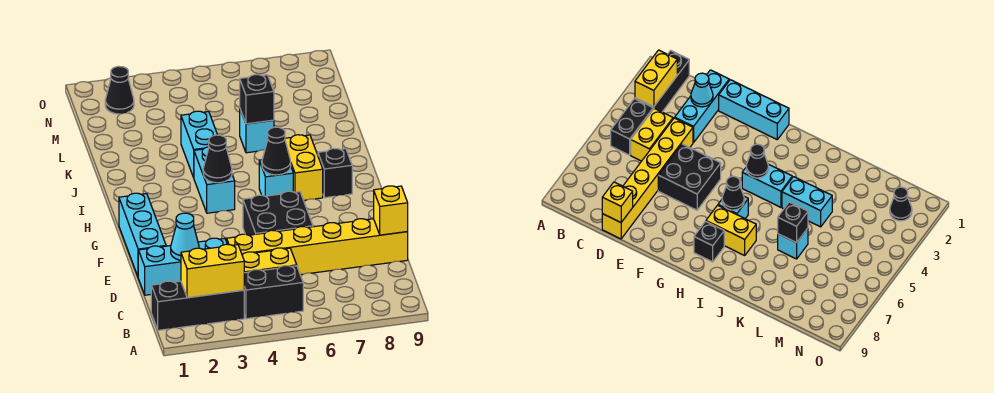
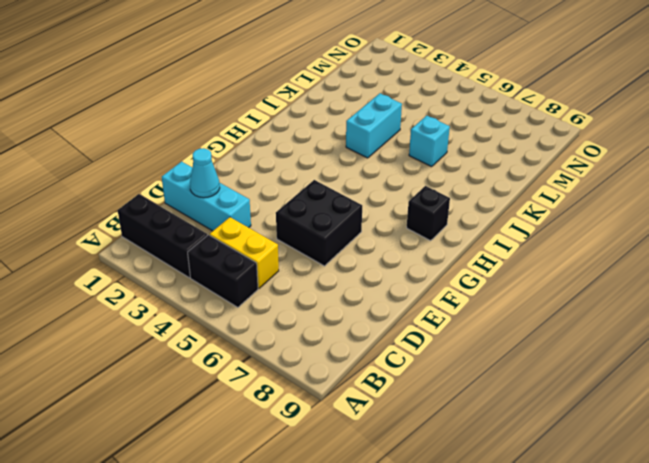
none -> yellow 1x6 brick [227,219,408,275]
none -> cyan 1x3 brick [119,193,166,276]
none -> cyan 1x2 brick [194,147,235,213]

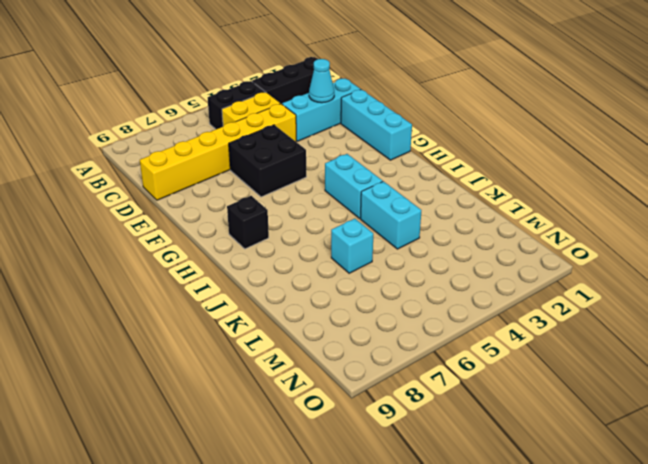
none -> cyan 1x1 brick [259,160,293,196]
none -> yellow 1x2 brick [285,135,323,200]
none -> black 1x1 cone [105,66,134,114]

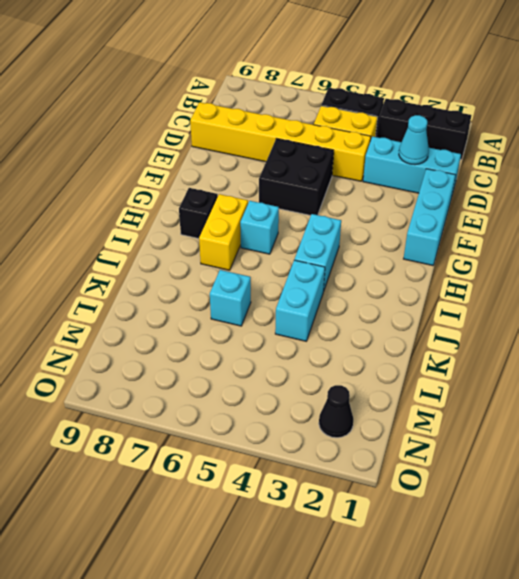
none -> yellow 1x2 brick [181,244,244,298]
none -> yellow 1x1 brick [374,186,408,235]
none -> black 1x1 cone [203,135,232,183]

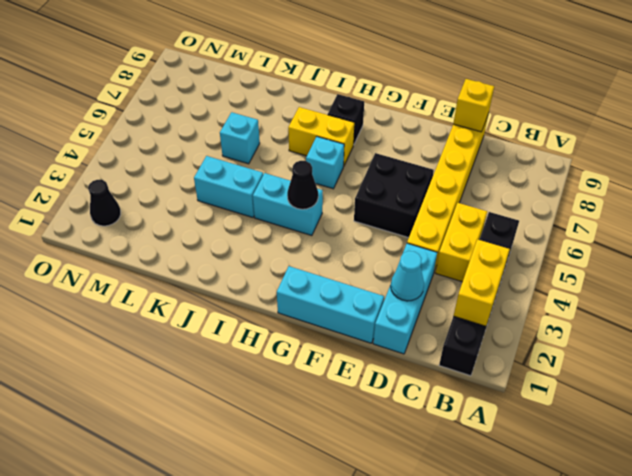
none -> black 1x1 cone [262,127,291,175]
none -> black 1x1 brick [240,75,274,124]

